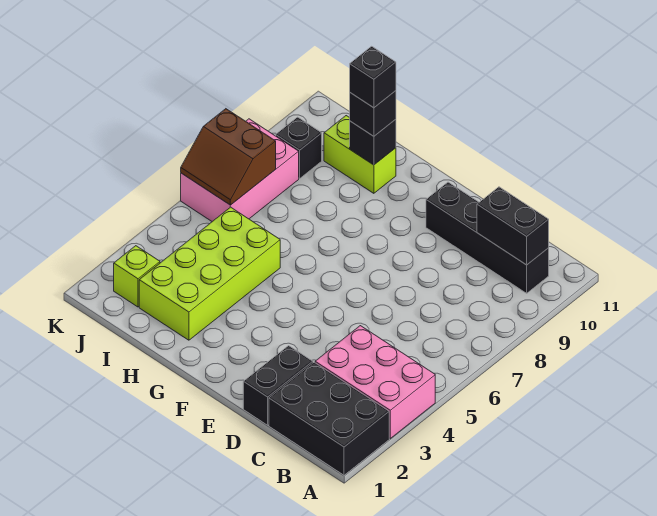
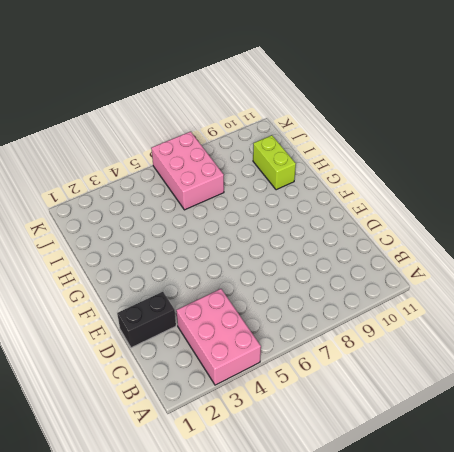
pink 2x3 brick [151,132,224,210] -> pink 2x3 brick turned to [181,119,299,221]
none -> black 2x3 brick [269,362,389,475]
none -> black 1x4 brick [426,182,549,293]
none -> lime 2x4 brick [139,207,280,340]

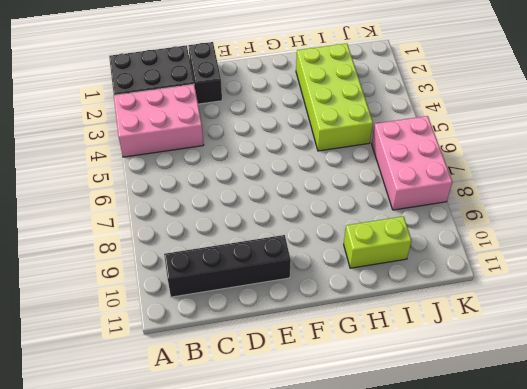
none -> lime 1x1 brick [114,246,160,307]
none -> black 1x1 brick [276,117,322,178]
none -> black 1x2 brick [477,187,549,265]

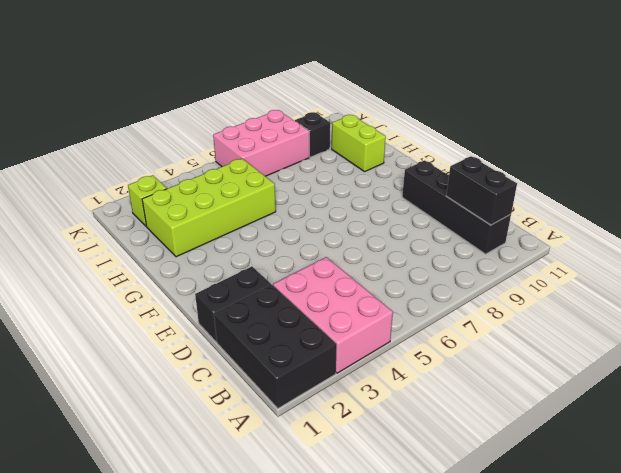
none -> black 1x1 brick [350,119,396,165]
none -> brown 2x2 slope [181,109,276,205]
none -> black 1x1 brick [350,91,396,136]

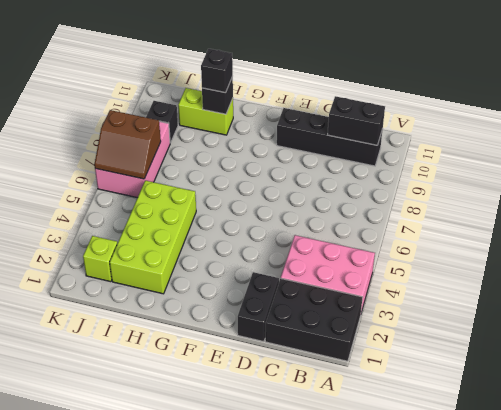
none -> black 1x1 brick [350,46,396,108]

